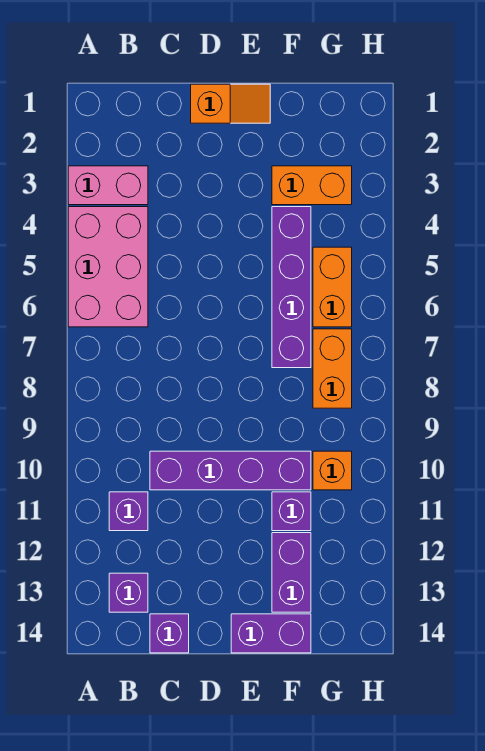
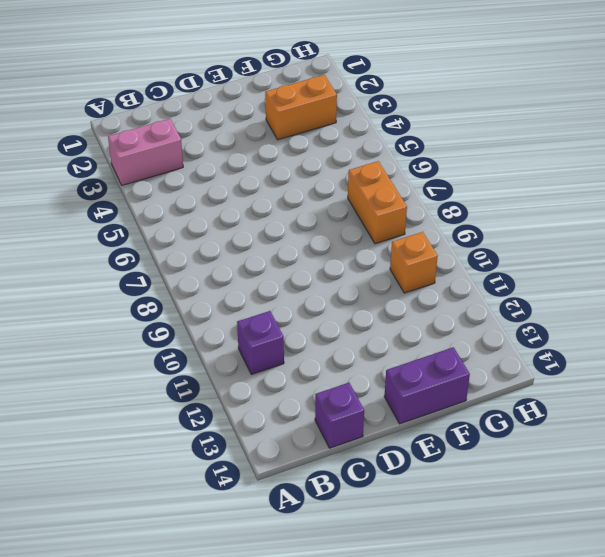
none -> pink 2x3 brick [68,207,148,327]
none -> purple 1x1 brick [109,573,148,612]
none -> purple 1x4 brick [150,451,311,490]

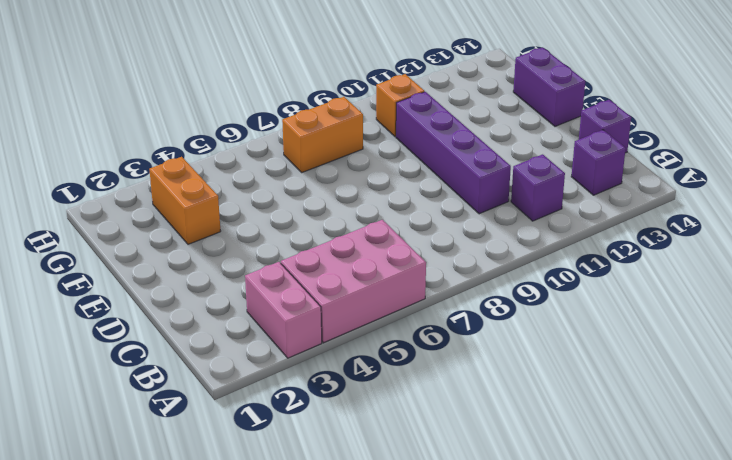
none -> orange 1x2 slope [191,84,270,123]
none -> purple 1x4 brick [272,207,311,368]
none -> purple 1x1 brick [272,492,311,531]

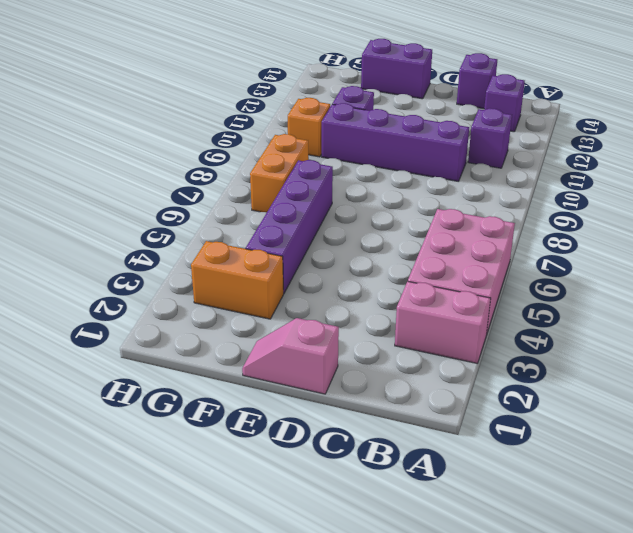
pink 1x2 slope [242,318,339,394] -> orange 1x2 slope [191,84,270,123]
none -> purple 1x2 brick [272,533,311,612]
none -> orange 1x2 brick [313,247,352,327]

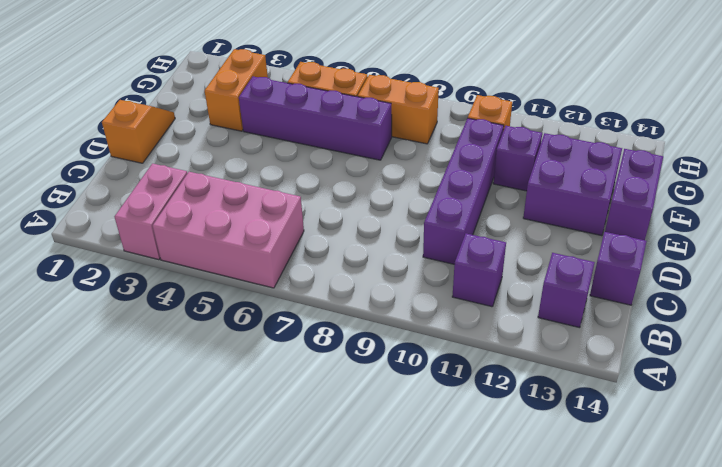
purple 2x2 brick [523,133,622,236] -> purple 1x2 brick [272,533,311,612]

